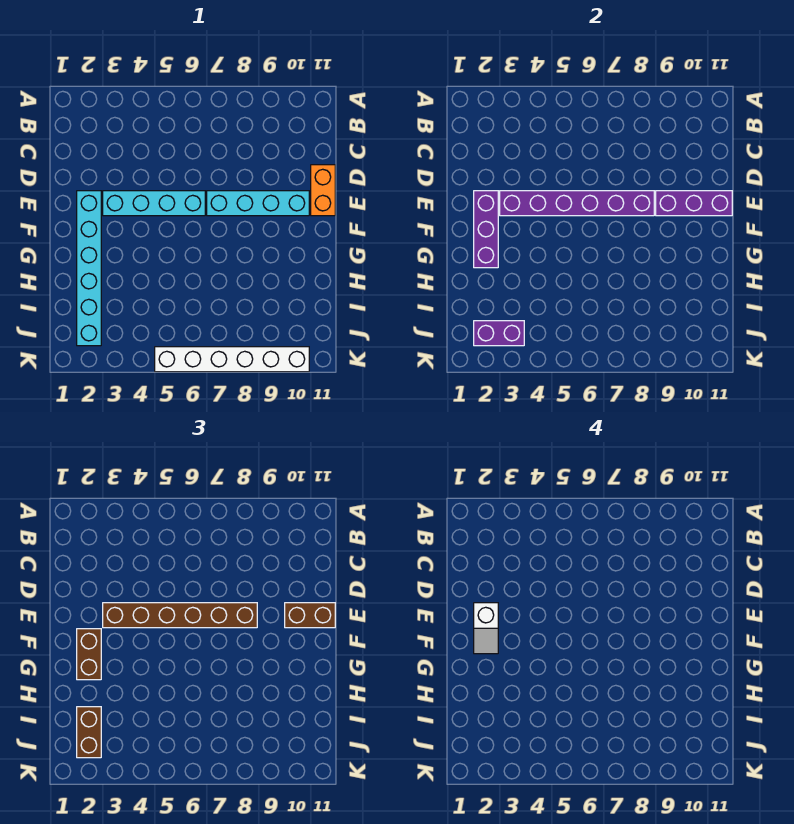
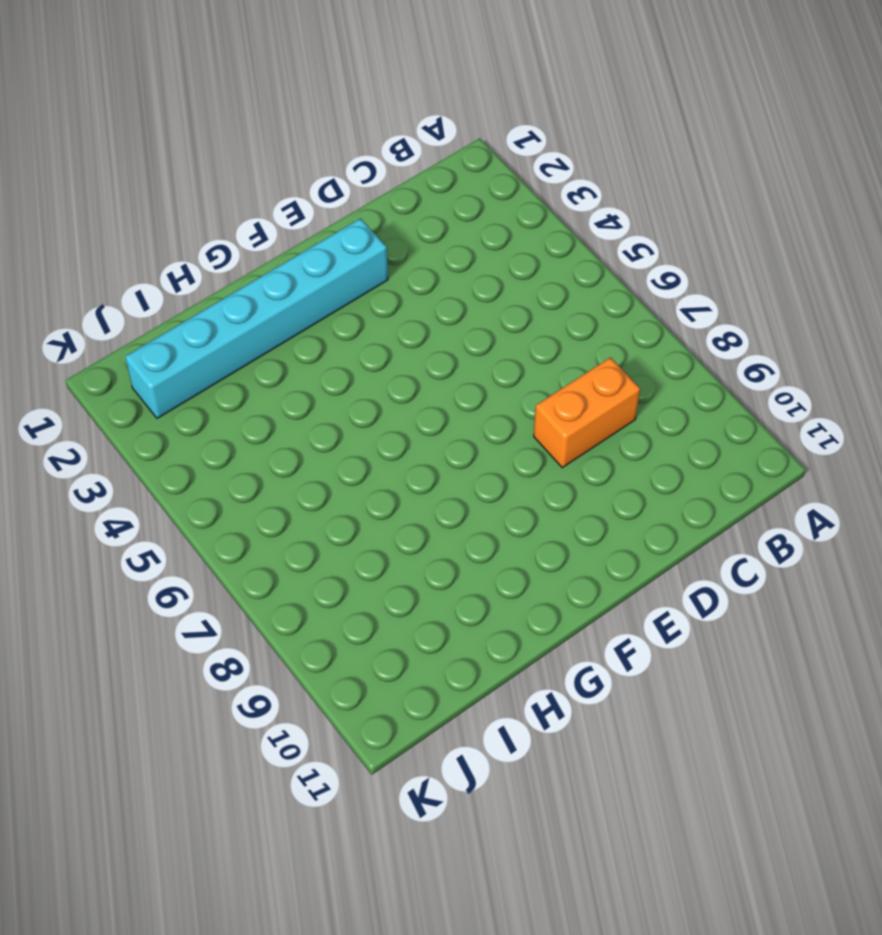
orange 1x2 brick [534,358,640,468] -> orange 1x2 brick moved to [311,165,335,216]
none -> cyan 1x4 brick [103,191,205,216]
none -> cyan 1x4 brick [207,191,309,216]
none -> white 1x6 brick [155,347,309,372]

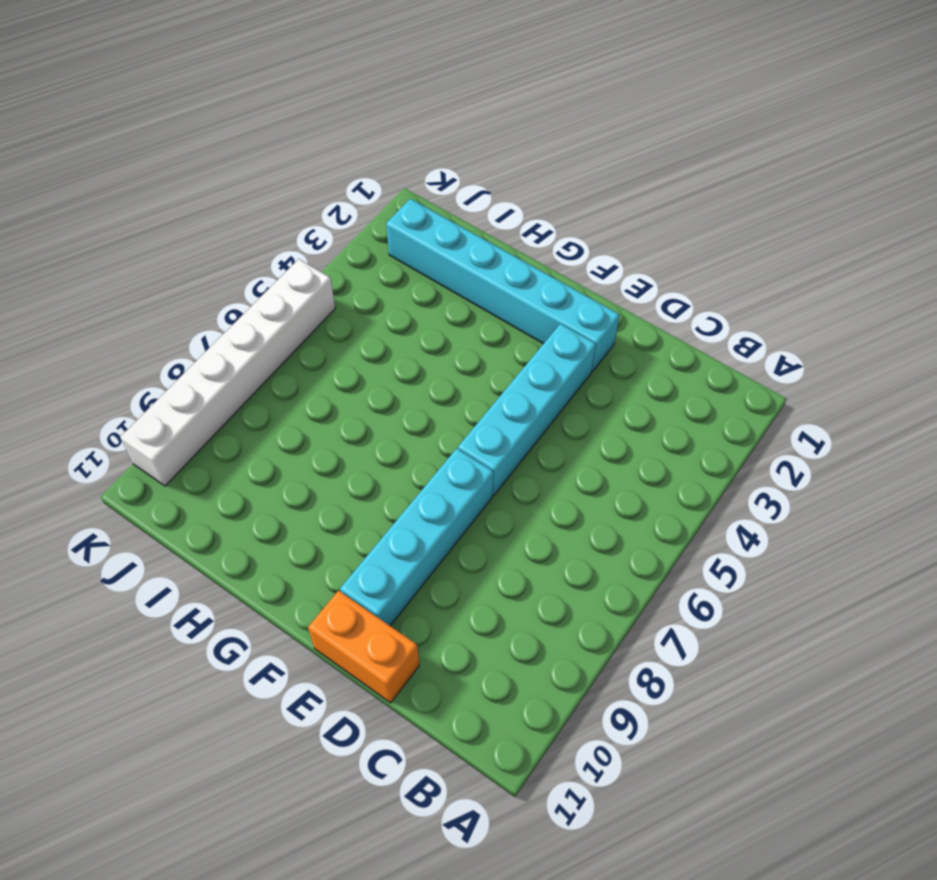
none -> purple 1x3 brick [474,191,498,268]
none -> purple 1x6 brick [500,191,654,216]
none -> purple 1x3 brick [656,191,732,216]

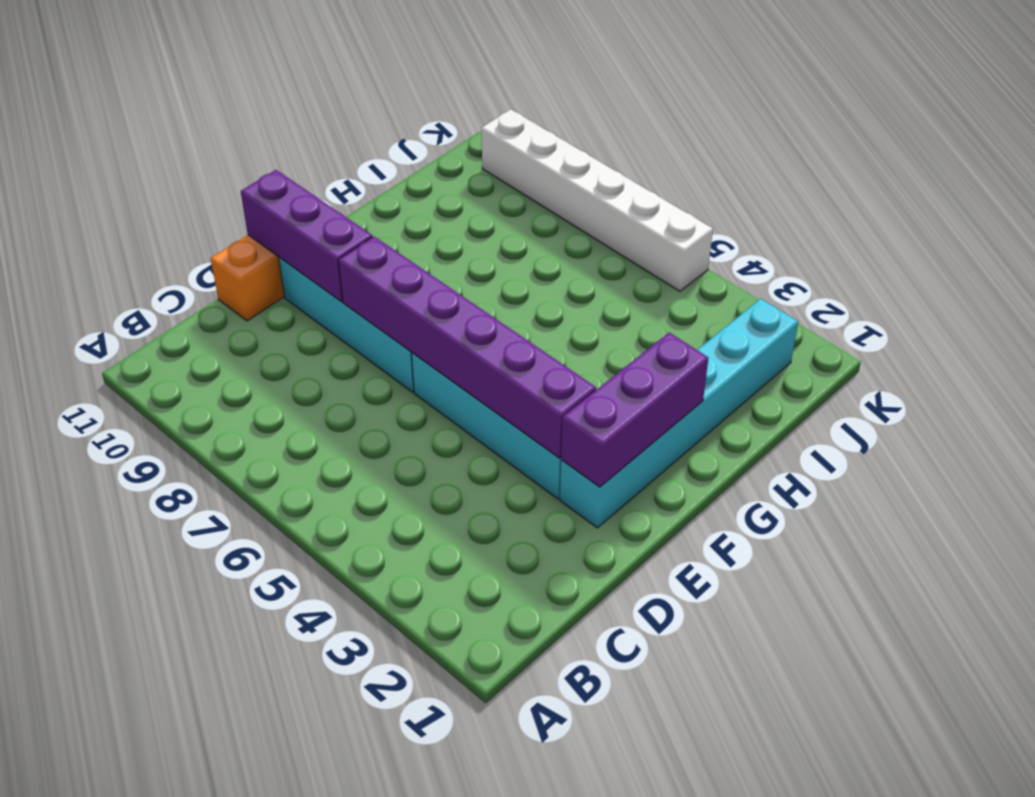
none -> purple 1x2 brick [474,321,524,346]
none -> brown 1x6 brick [103,603,257,628]
none -> brown 1x2 brick [285,603,335,628]

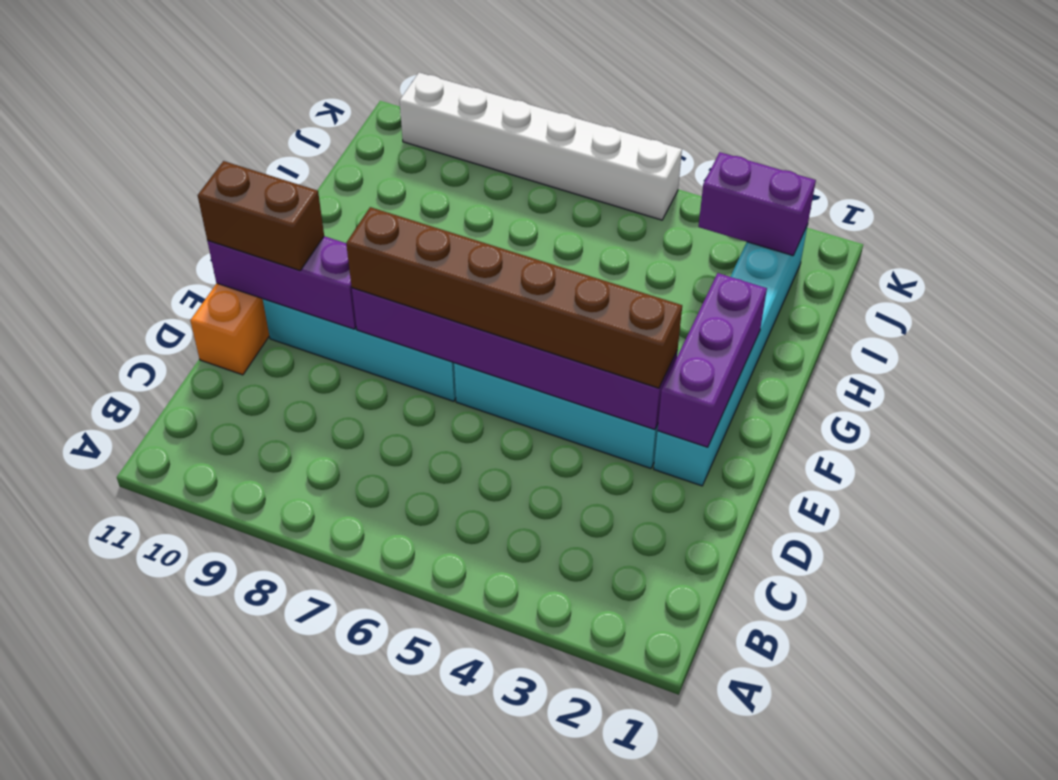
none -> brown 1x2 brick [77,629,101,680]
none -> brown 1x2 brick [77,707,101,758]
none -> white 1x2 slope [474,603,498,654]

